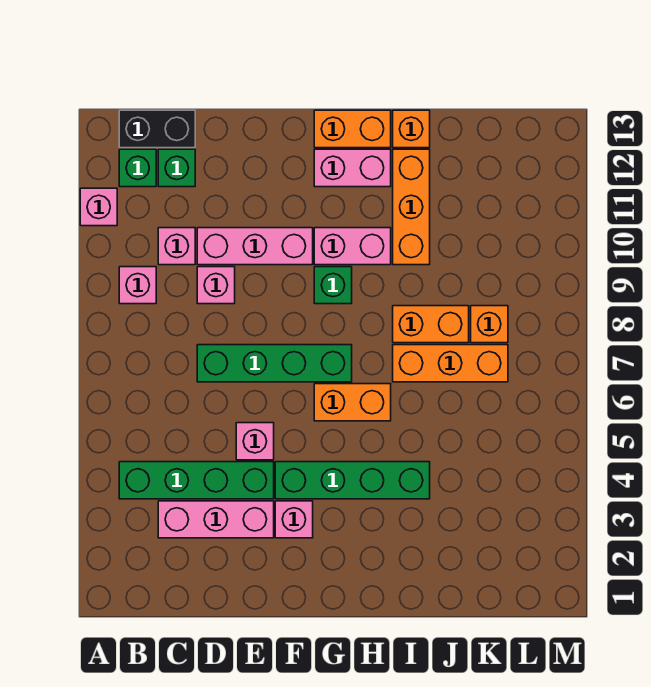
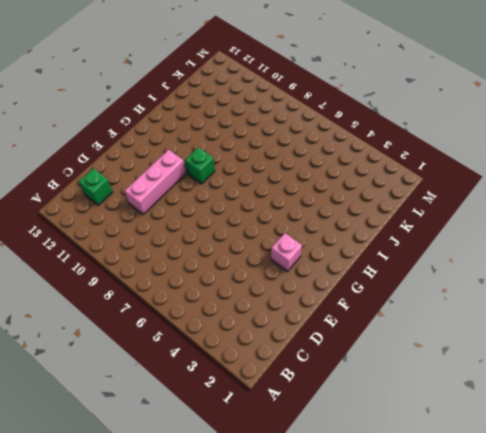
none -> pink 1x1 brick [80,188,117,226]
none -> green 1x4 brick [119,462,274,499]
none -> pink 1x1 brick [119,267,156,304]

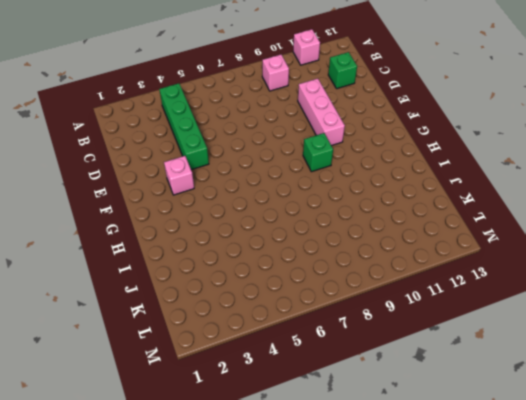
none -> green 1x1 brick [119,149,156,187]
none -> black 1x2 brick [119,110,195,148]
none -> pink 1x3 brick [158,501,274,538]

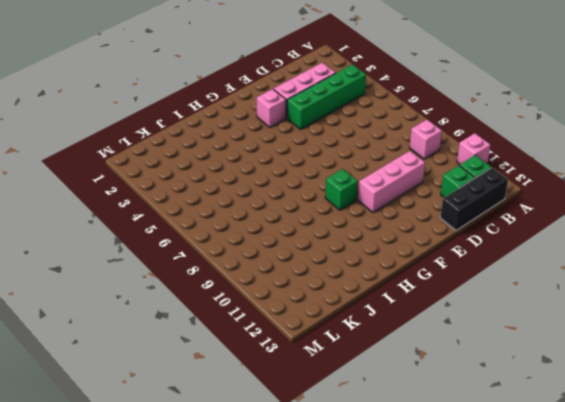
black 1x3 brick [440,168,508,230] -> black 1x2 brick [119,110,195,148]
none -> pink 1x1 brick [158,228,195,265]
none -> green 1x4 brick [197,345,352,382]
none -> pink 1x1 brick [197,267,235,304]

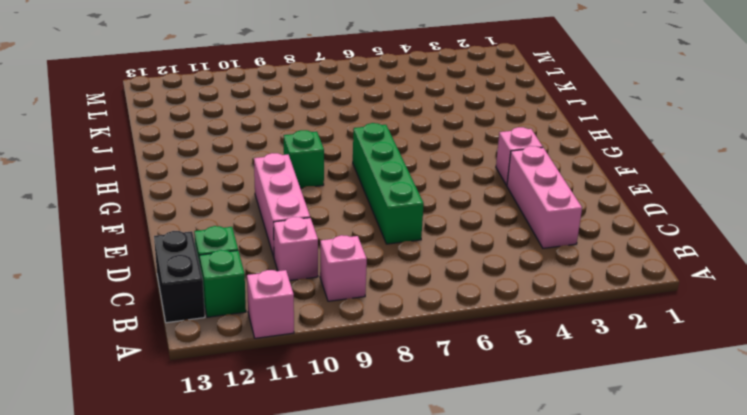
none -> green 1x4 brick [119,462,274,499]
none -> pink 1x1 brick [197,267,235,304]
none -> pink 1x1 brick [236,423,274,460]

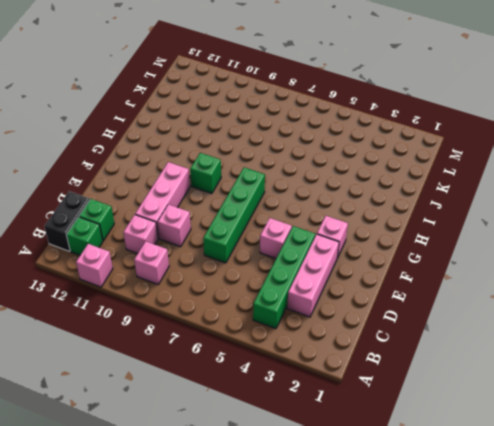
none -> green 1x4 brick [275,462,430,499]
none -> orange 1x2 brick [314,384,391,421]
none -> pink 1x2 brick [314,228,391,265]

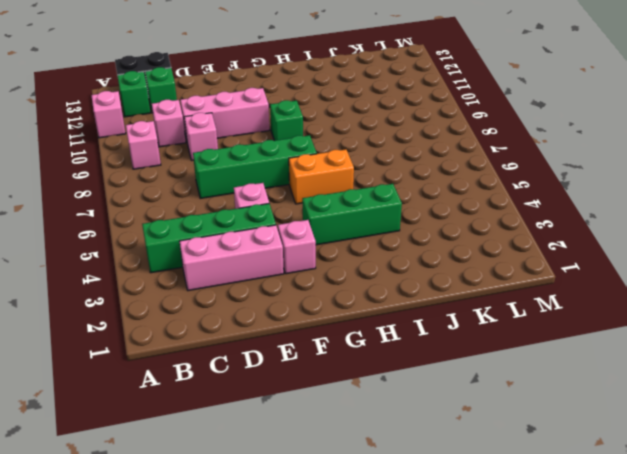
green 1x3 brick [302,184,402,245] -> green 1x4 brick [275,462,430,499]
none -> pink 1x2 brick [314,228,391,265]
none -> pink 1x2 brick [314,149,391,187]
none -> orange 1x2 brick [314,110,391,148]

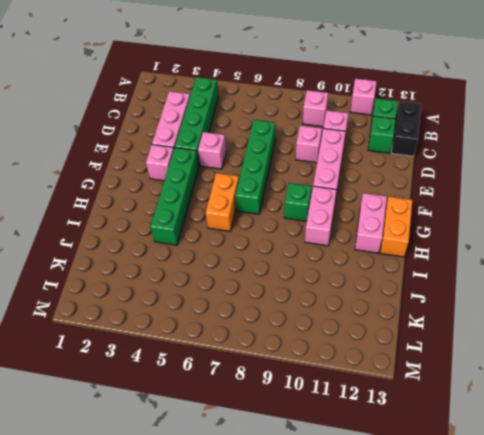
none -> orange 1x3 brick [393,345,508,382]
none -> orange 1x2 brick [393,306,469,343]
none -> orange 1x3 brick [393,149,430,265]

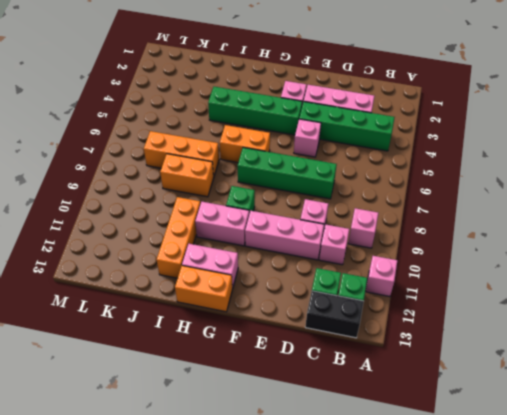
none -> orange 1x1 brick [393,110,430,148]
none -> orange 1x1 brick [471,306,508,343]

